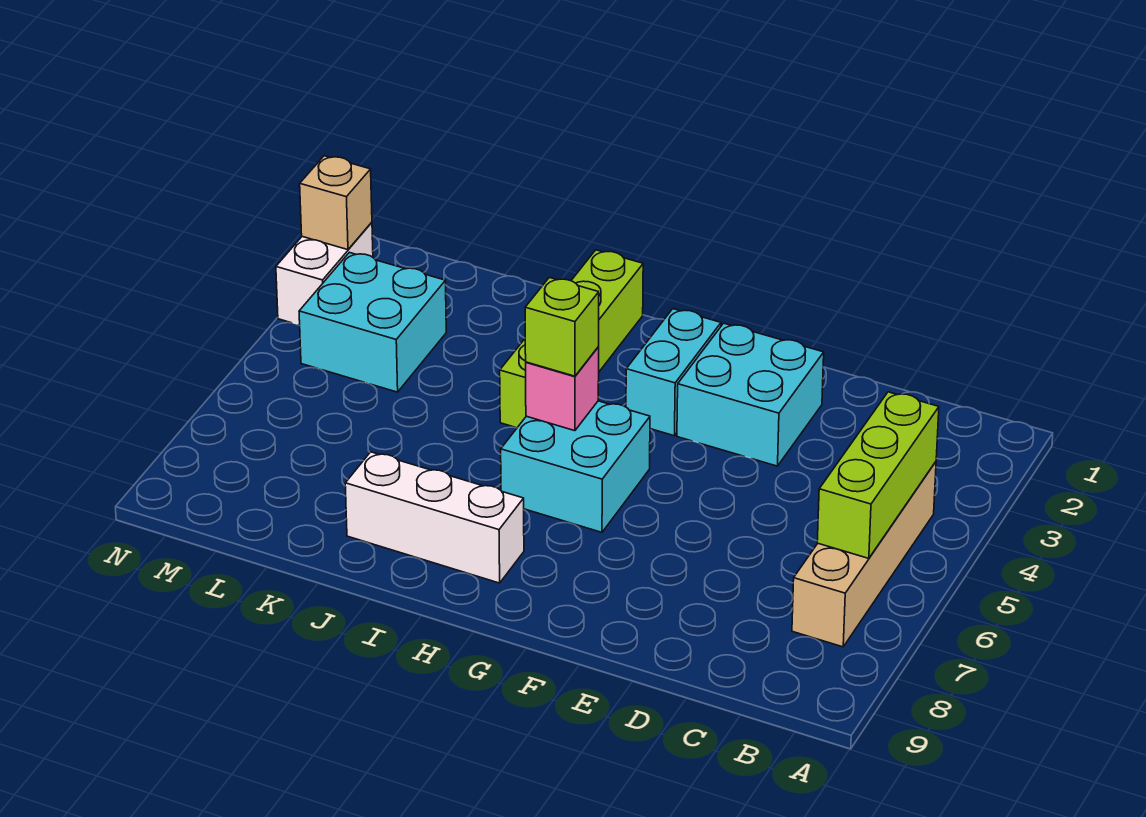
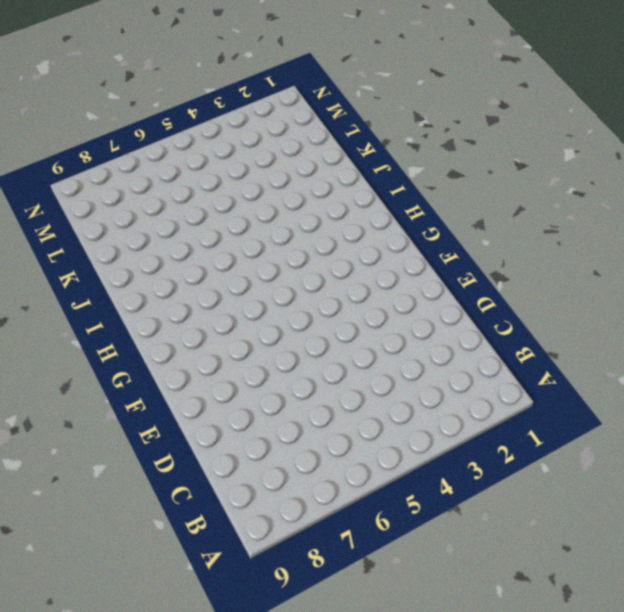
none -> tan 1x4 brick [792,462,936,647]
none -> cyan 2x2 brick [677,323,824,466]
none -> cyan 1x2 brick [626,309,721,436]

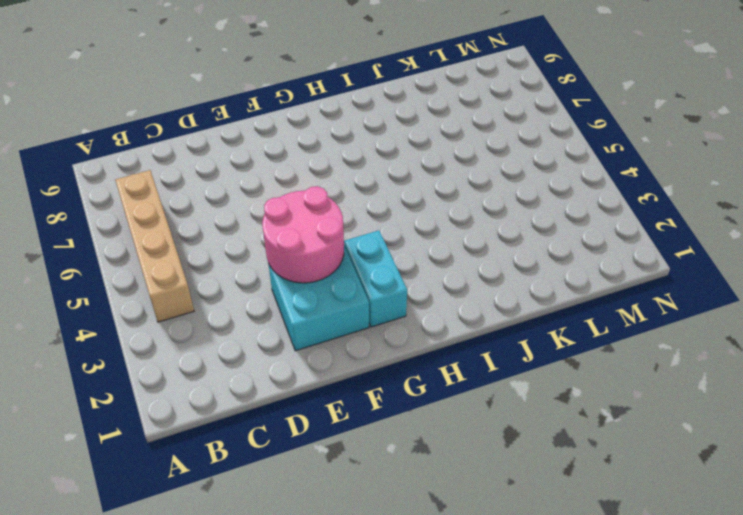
pink 2x2 round brick [262,186,344,283] -> none
none -> cyan 2x2 brick [501,401,650,532]
none -> white 1x3 brick [345,452,524,583]
none -> lime 1x4 brick [500,250,643,428]

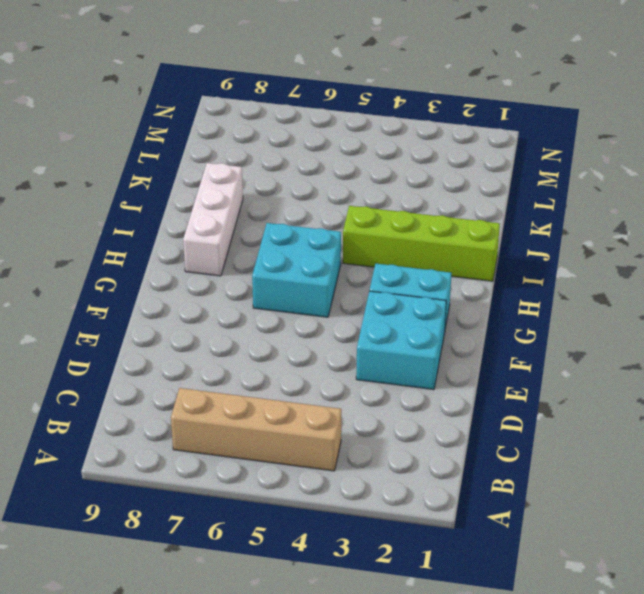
none -> cyan 2x2 brick [299,252,446,392]
none -> white 1x2 brick [276,222,373,325]
none -> lime 1x3 brick [817,392,939,558]

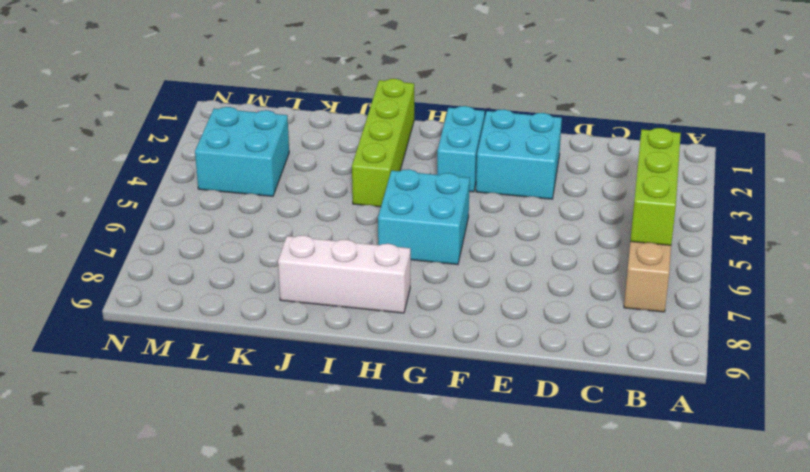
none -> white 1x2 brick [276,222,373,325]
none -> pink 1x1 brick [526,347,599,431]
none -> tan 1x1 brick [300,156,372,250]

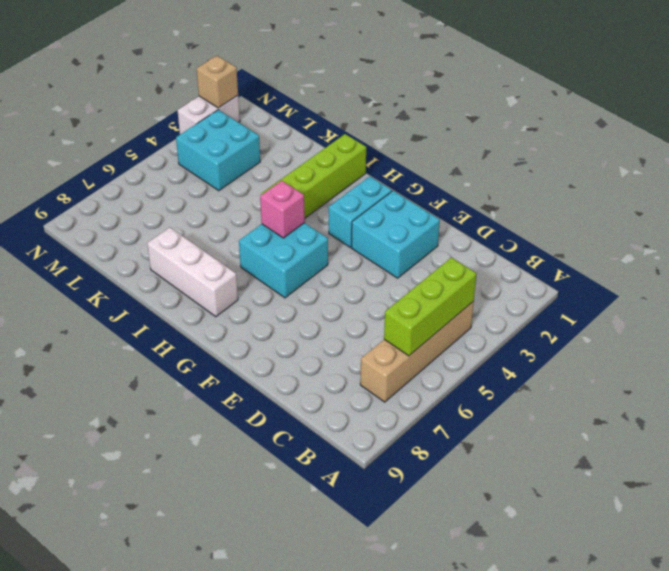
none -> lime 1x1 brick [525,277,599,376]

